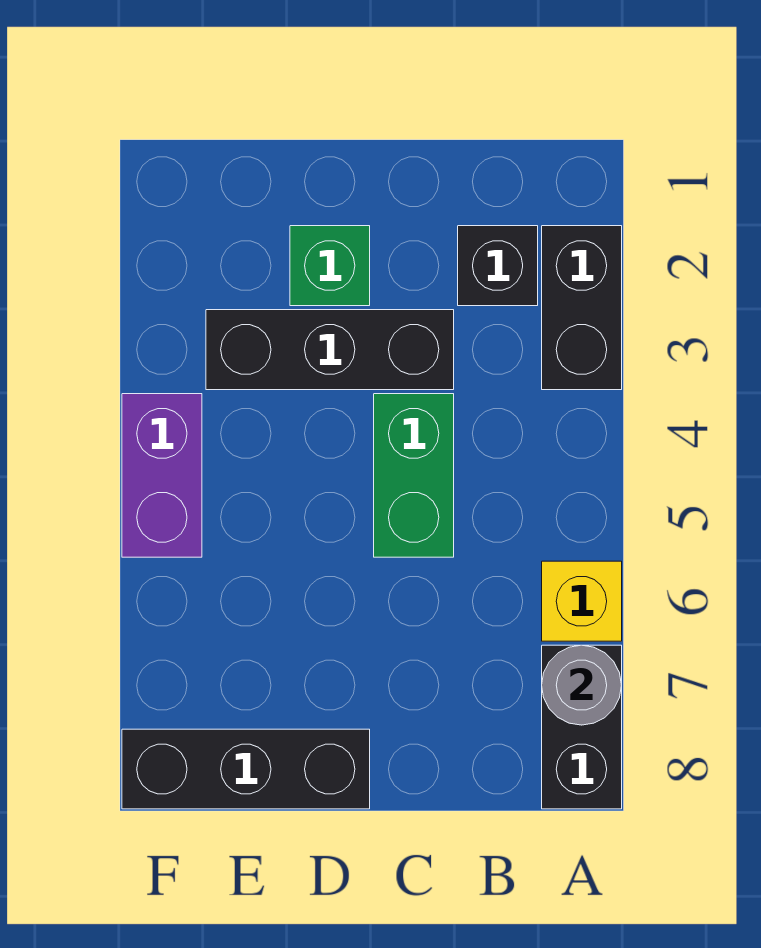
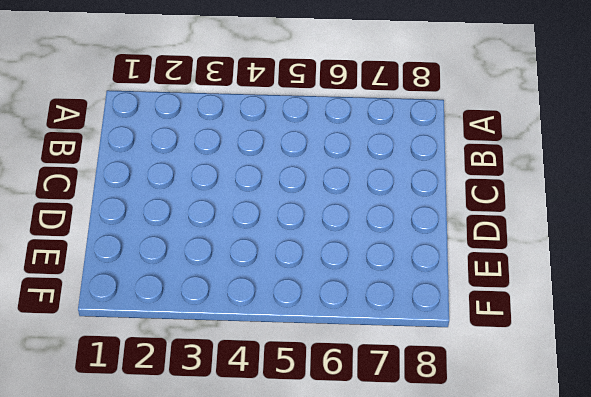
none -> black 1x2 brick [542,226,622,390]
none -> yellow 1x1 brick [542,561,622,641]

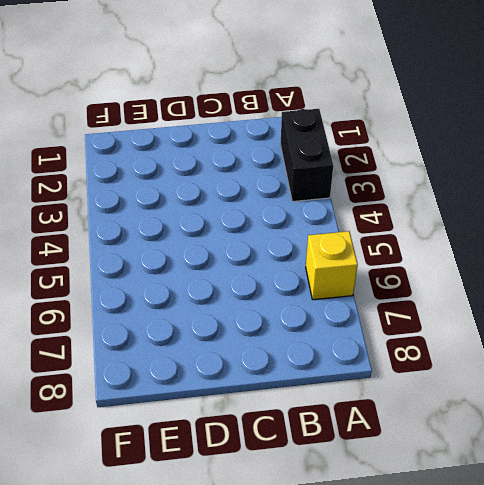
none -> black 1x2 brick [542,645,622,809]
none -> black 1x1 brick [458,226,538,306]

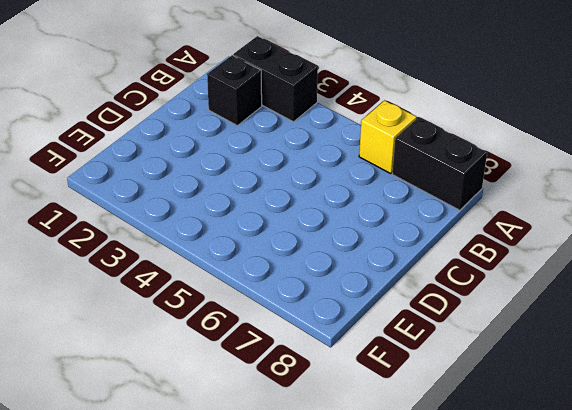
none -> black 1x3 brick [206,310,454,390]
none -> green 1x2 brick [374,394,454,557]

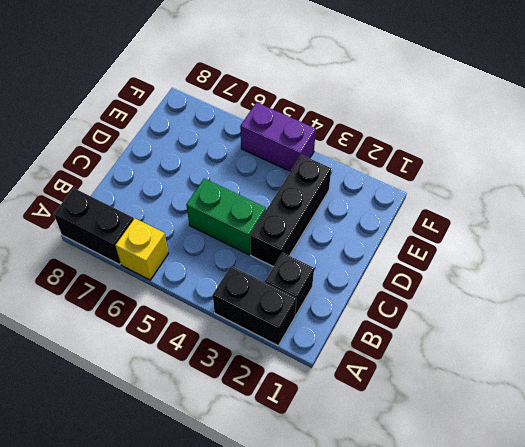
none -> green 1x1 brick [290,226,370,306]
none -> black 1x3 brick [122,729,370,809]

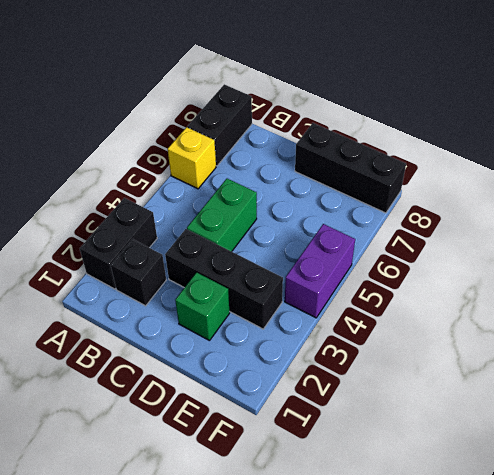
none -> grey 1x1 round brick [542,645,622,725]

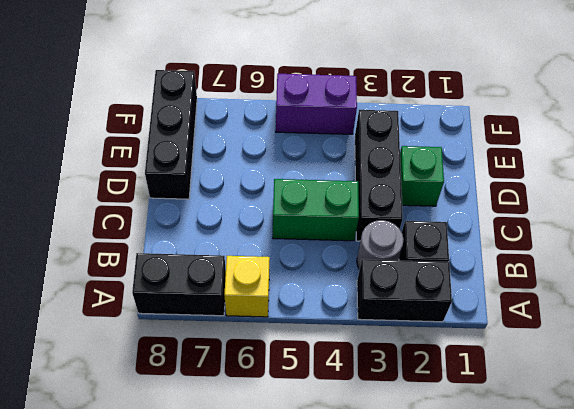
grey 1x1 round brick [357,220,404,269] -> grey 1x1 round brick moved to [542,645,622,725]

